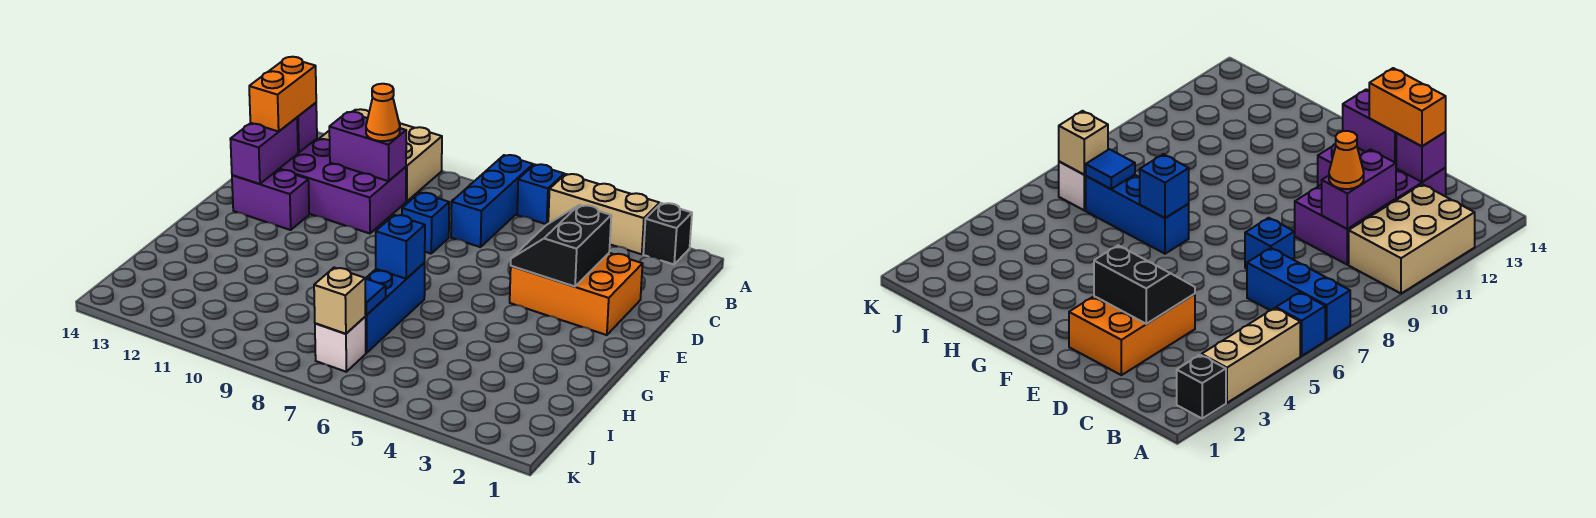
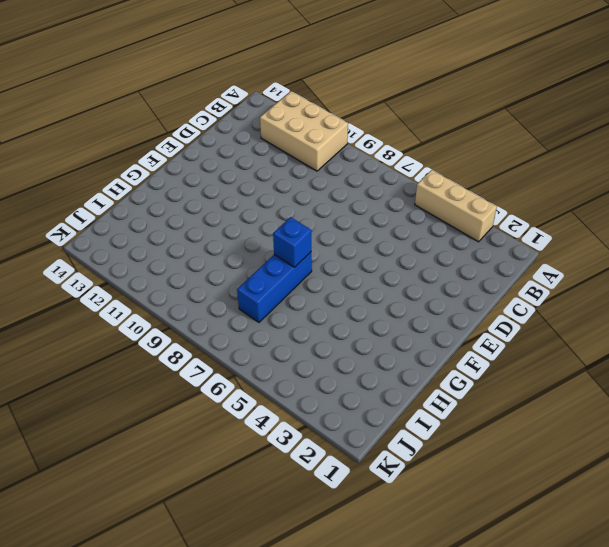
none -> black 1x1 brick [643,203,692,264]
none -> blue 1x1 brick [517,164,564,224]
none -> blue 1x3 brick [451,155,533,247]

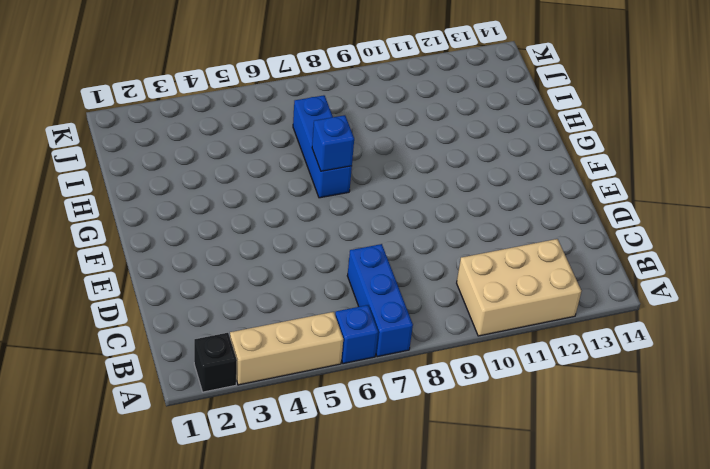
none -> purple 2x4 brick [279,139,406,234]
none -> orange 2x3 brick [510,253,643,335]
none -> blue 1x1 brick [402,193,449,254]

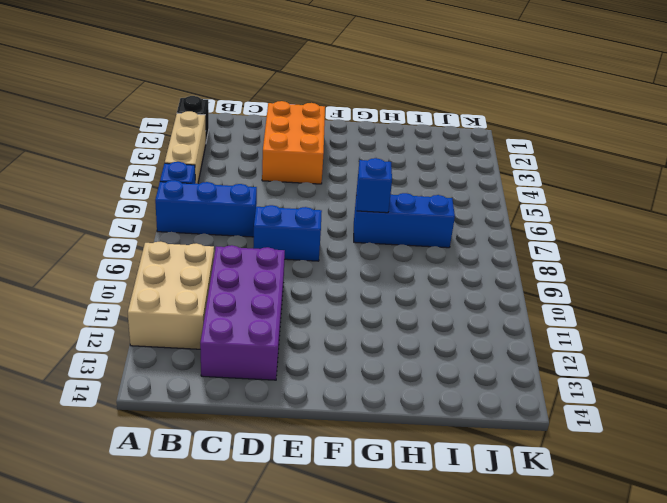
blue 1x2 brick [253,205,322,261] -> blue 1x1 brick [402,193,449,254]
none -> purple 1x2 brick [232,169,309,230]
none -> white 1x1 brick [315,317,366,372]
none -> purple 1x2 brick [329,112,406,181]

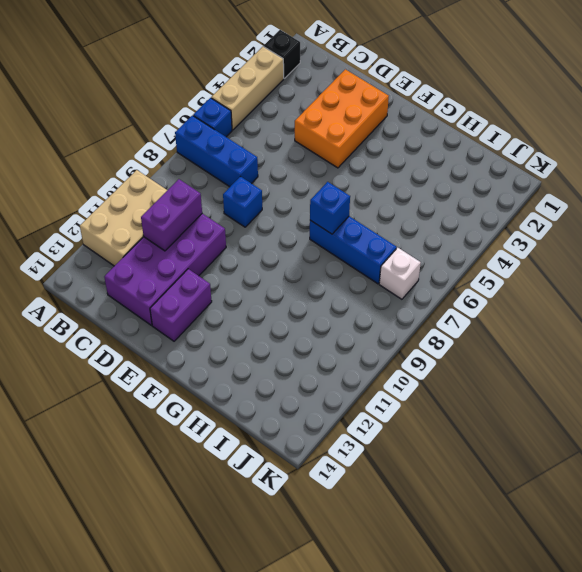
none -> purple 1x1 brick [297,103,317,153]
none -> black 2x2 slope [511,205,611,287]
none -> purple 1x2 brick [230,118,298,184]

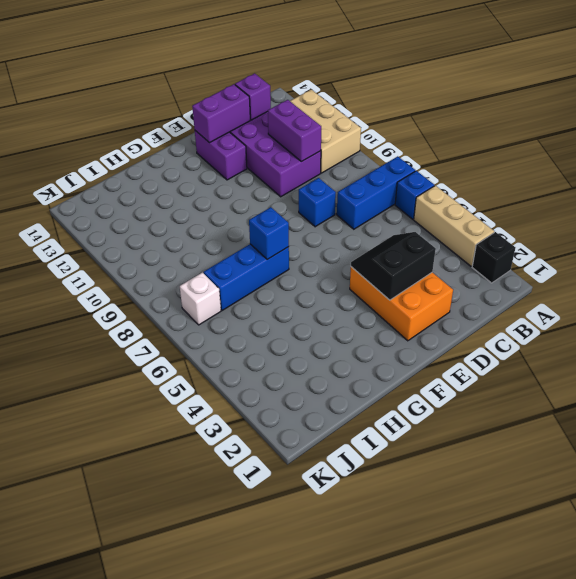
none -> blue 1x1 tile [365,279,386,315]
none -> tan 1x1 brick [314,268,366,334]
none -> orange 1x1 cone [366,84,400,141]

